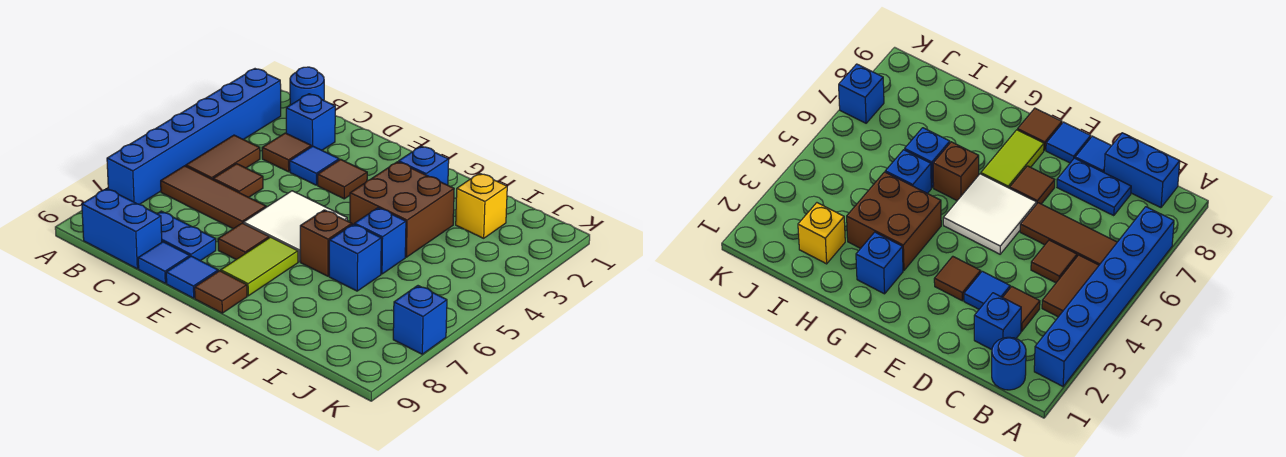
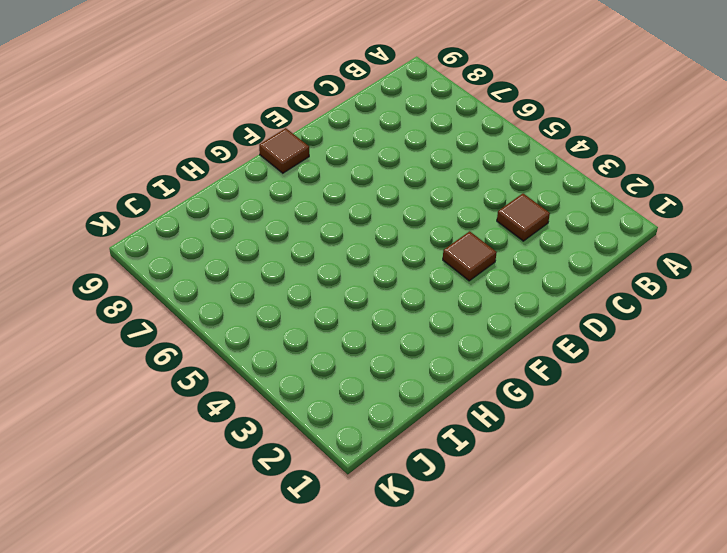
none -> blue 1x6 brick [107,69,281,204]
none -> blue 1x1 round brick [290,67,324,105]
none -> brown 1x2 tile [186,135,260,180]

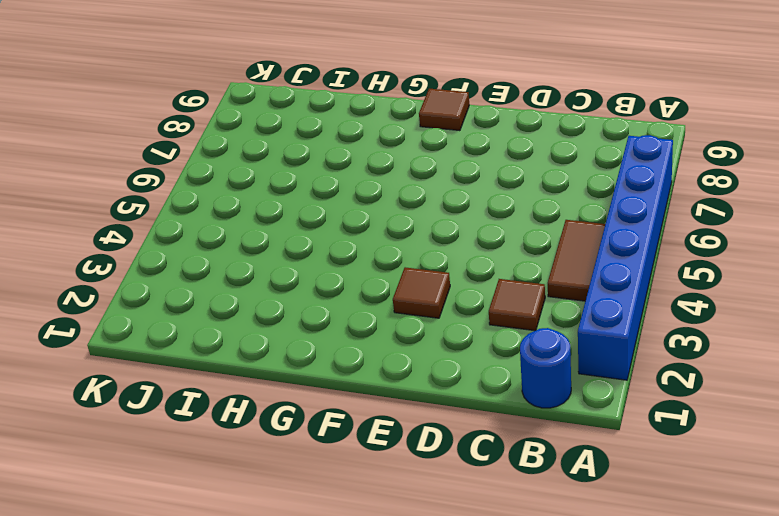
none -> brown 1x3 tile [161,166,266,229]
none -> blue 1x2 brick [82,189,162,269]
none -> blue 1x1 brick [286,94,335,150]

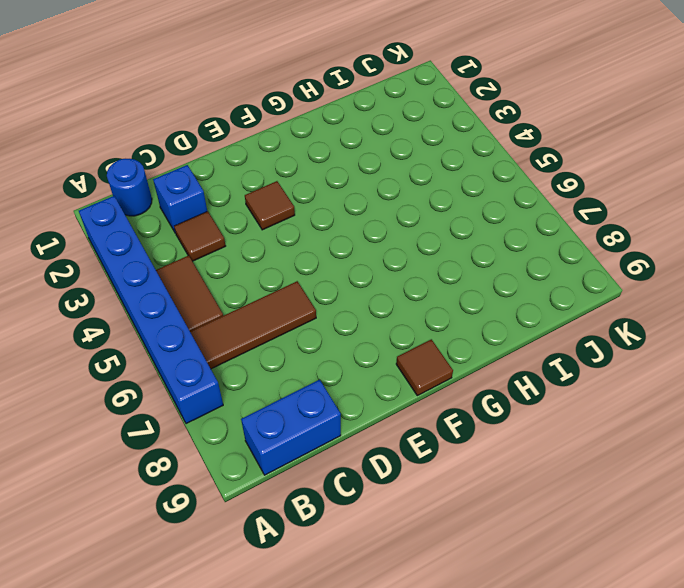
none -> brown 1x1 tile [213,164,263,197]
none -> blue 1x2 plate [157,211,216,261]
none -> blue 1x1 tile [290,146,339,185]

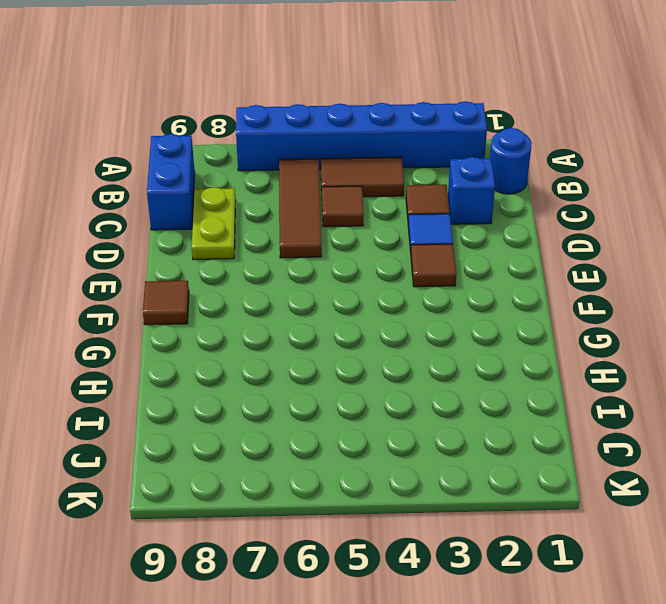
lime 1x2 plate [192,187,236,260] -> blue 1x2 plate [157,211,216,261]
none -> blue 1x1 tile [138,242,190,283]
none -> white 2x2 tile [244,191,347,262]
none -> brown 1x1 tile [218,223,269,259]

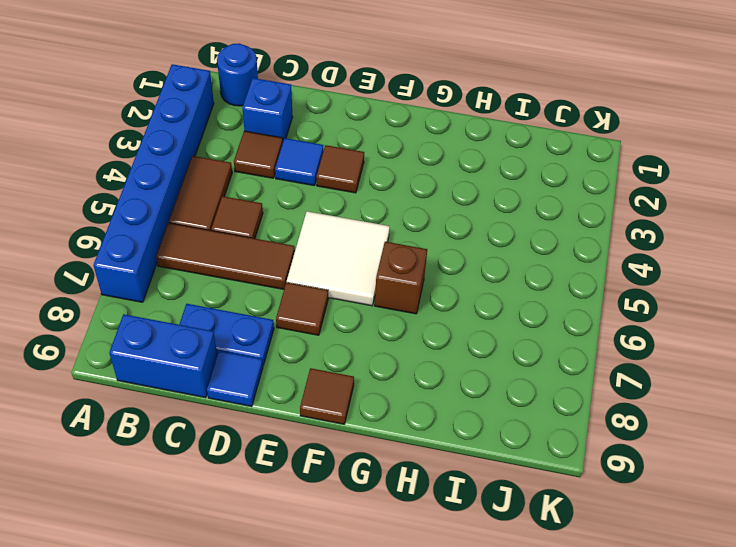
none -> blue 1x1 tile [166,256,218,298]
none -> lime 1x2 tile [221,237,298,296]
none -> blue 1x1 brick [399,146,449,185]

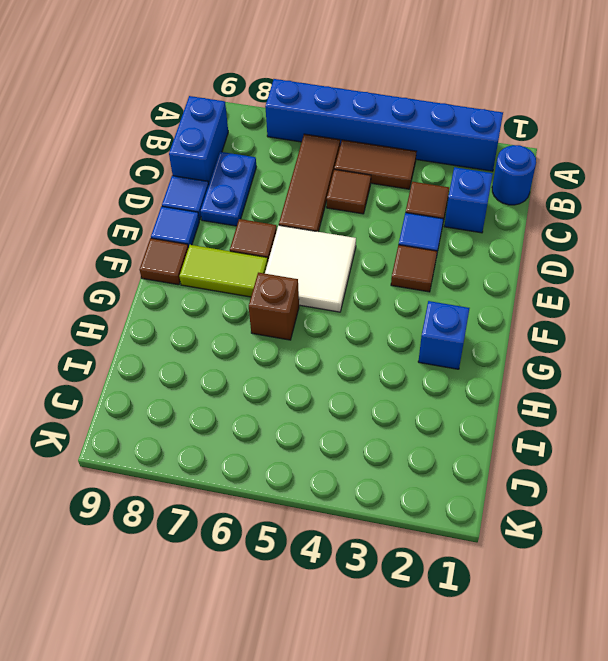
none -> brown 2x2 brick [350,162,454,257]
none -> blue 1x1 brick [354,208,406,274]
none -> blue 1x1 brick [329,224,381,291]

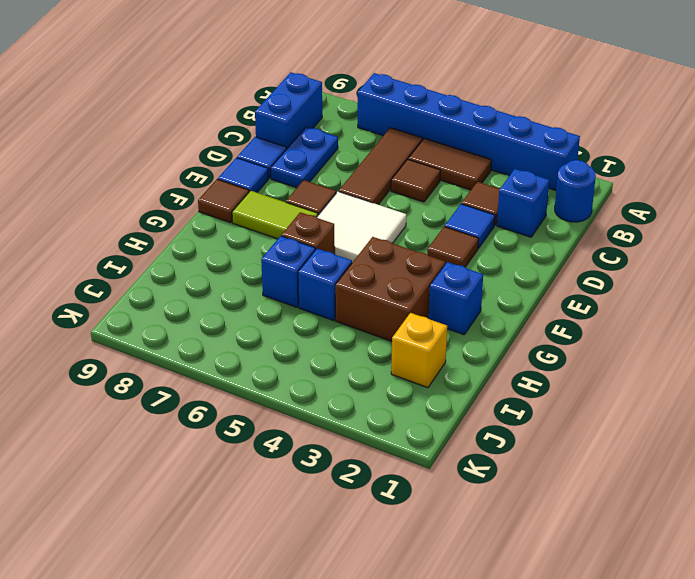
none -> blue 1x1 brick [393,286,447,354]

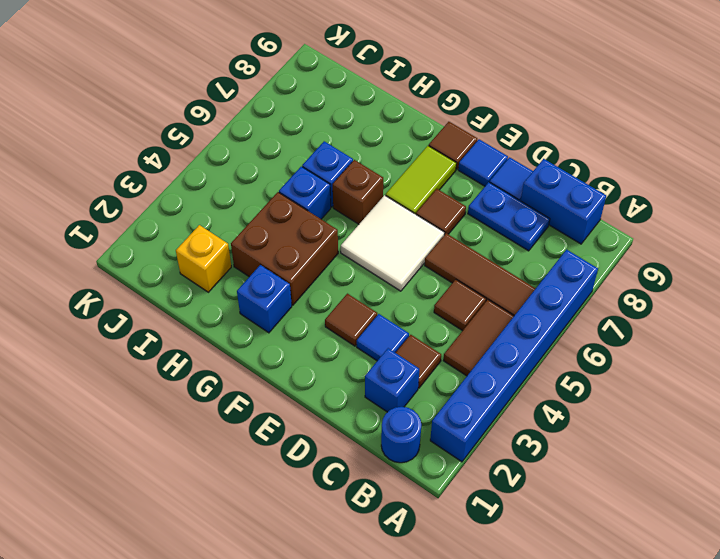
none -> blue 1x1 brick [393,286,447,354]

